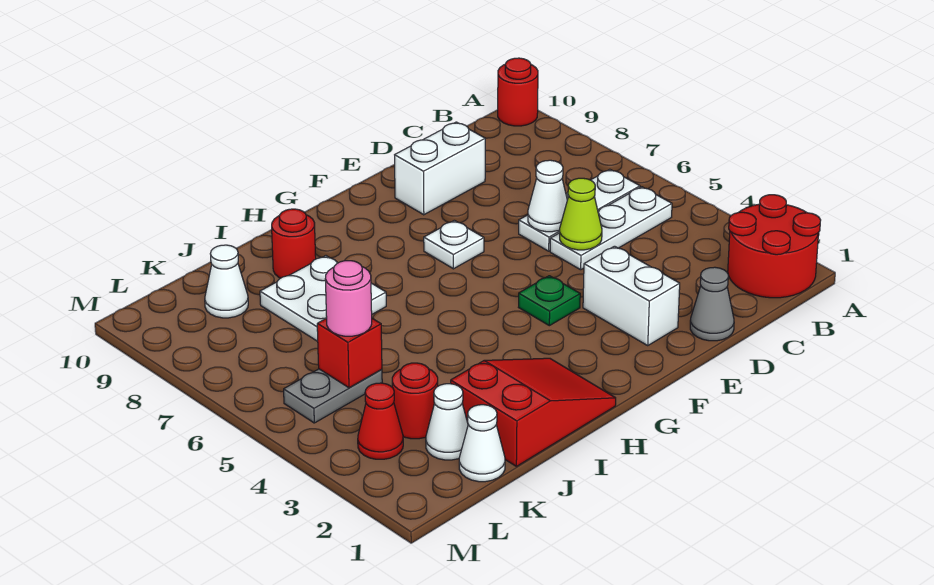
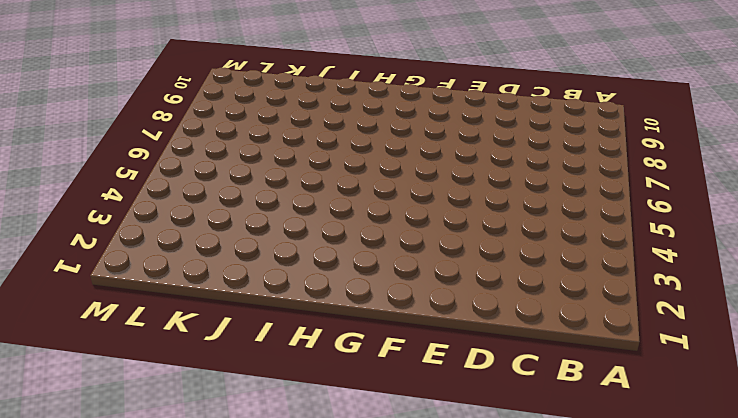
none -> red 2x2 round brick [728,195,821,298]
none -> red 1x1 round brick [498,58,538,126]
none -> white 1x3 plate [550,187,672,270]

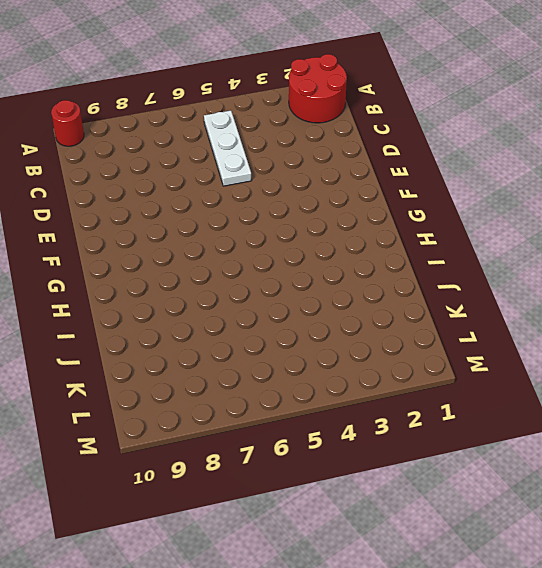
none -> white 1x3 plate [519,169,640,251]
none -> grey 1x1 cone [690,267,734,341]
none -> white 1x2 brick [395,122,485,215]

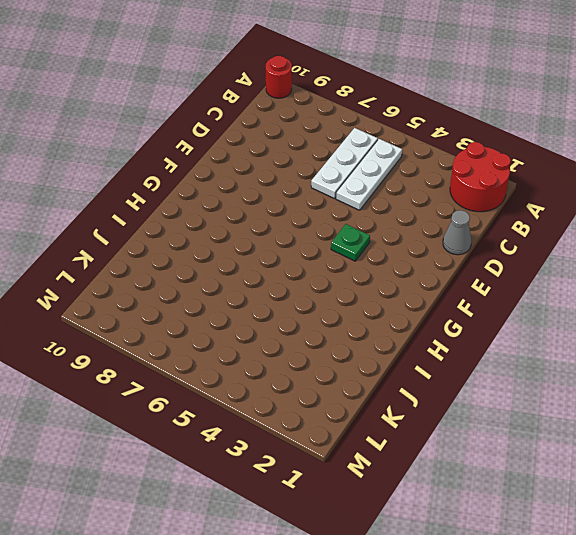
none -> white 1x2 brick [395,122,485,215]
none -> white 1x2 brick [583,246,680,345]
none -> white 1x1 plate [424,220,484,269]

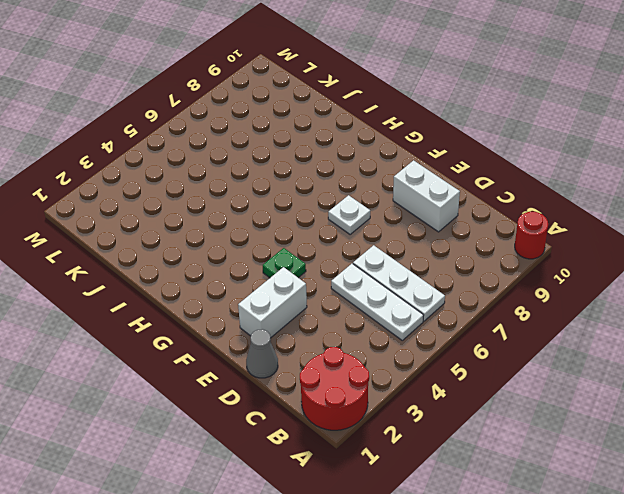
none -> red 2x3 slope [451,358,616,466]
none -> white 2x2 plate [260,256,386,341]
none -> red 1x1 round brick [272,209,316,278]

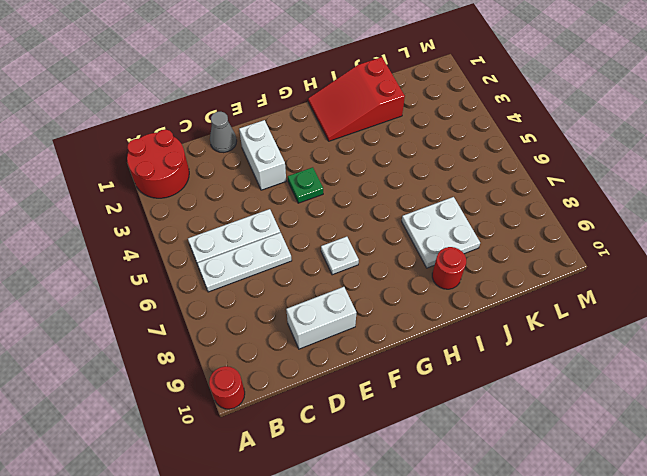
none -> white 1x1 cone [459,405,505,482]
none -> white 1x1 cone [426,384,468,460]
none -> red 1x1 round brick [392,363,438,439]

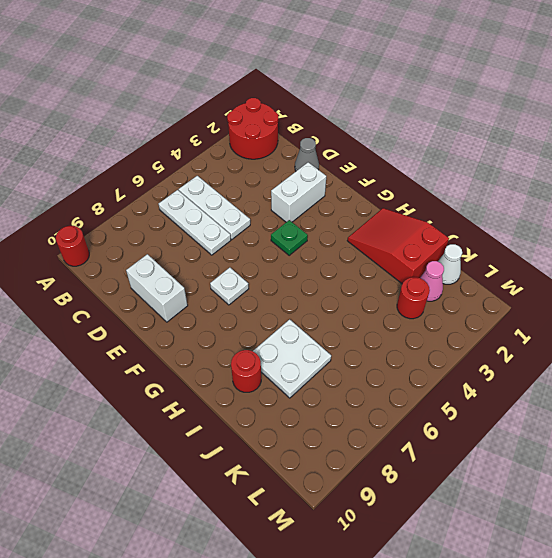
pink 1x1 cone [420,261,444,301] -> white 1x1 cone [426,384,468,460]
none -> grey 1x2 plate [284,369,382,423]
none -> white 1x1 cone [205,245,248,318]
none -> red 1x1 cone [358,383,403,459]

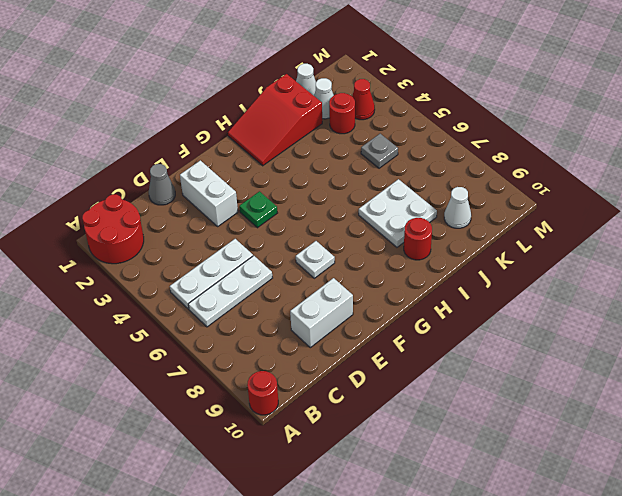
grey 1x1 plate [361,134,398,168] -> grey 1x2 plate [284,369,382,423]
none -> lime 1x1 cone [560,178,602,250]
none -> white 1x1 cone [528,160,567,232]
none -> red 1x1 brick [317,318,382,388]

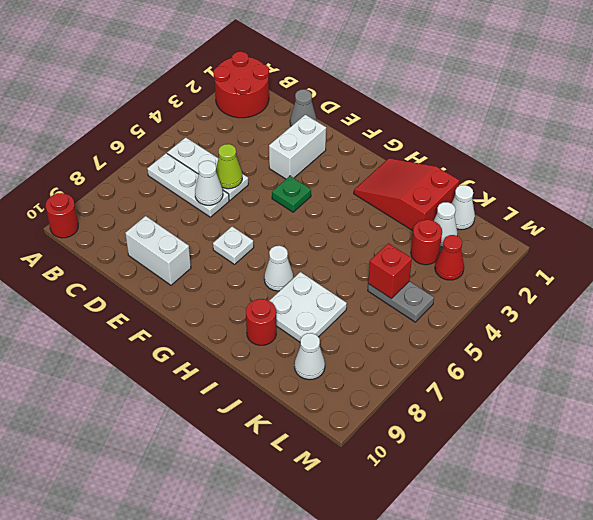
white 1x1 cone [264,246,293,291] -> none
none -> pink 1x1 round brick [325,261,372,336]

